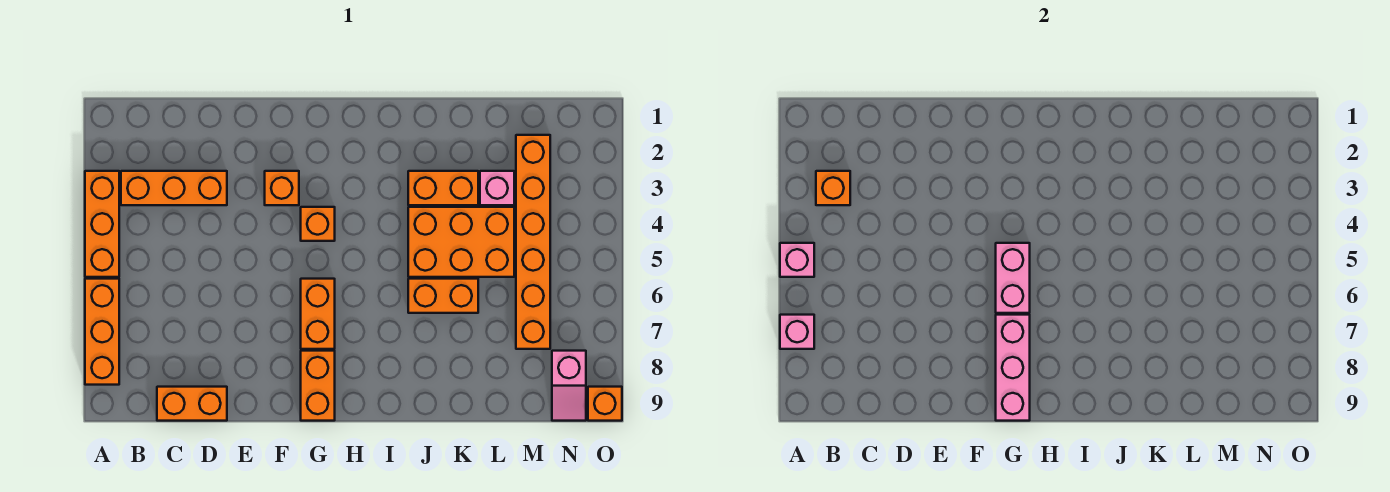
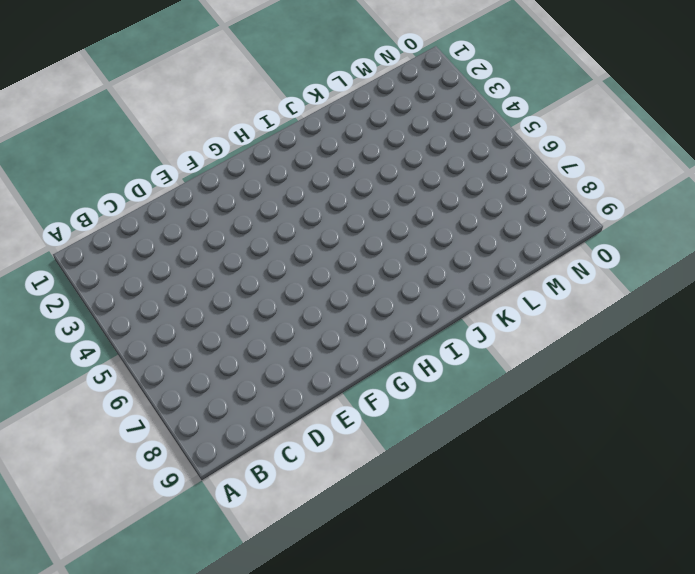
none -> orange 1x3 brick [85,171,119,277]
none -> orange 1x3 brick [85,279,119,385]
none -> orange 1x3 brick [121,171,227,205]

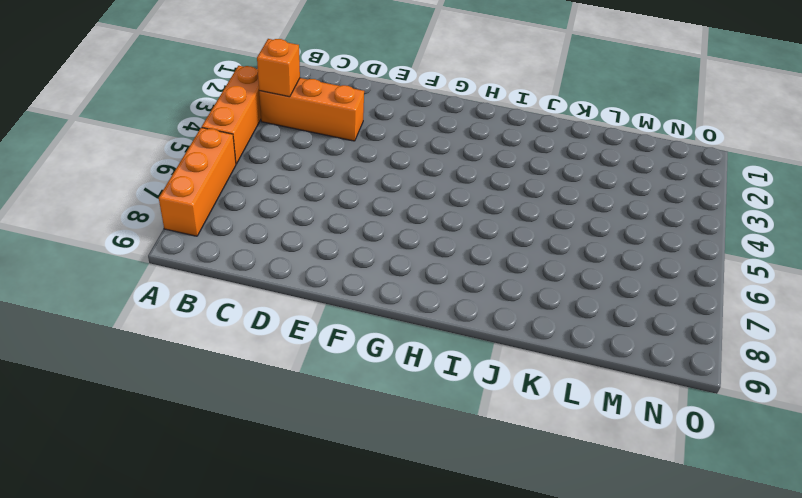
none -> orange 1x2 brick [157,387,227,421]
none -> orange 1x1 brick [265,171,299,205]
none -> orange 1x1 brick [301,207,335,241]

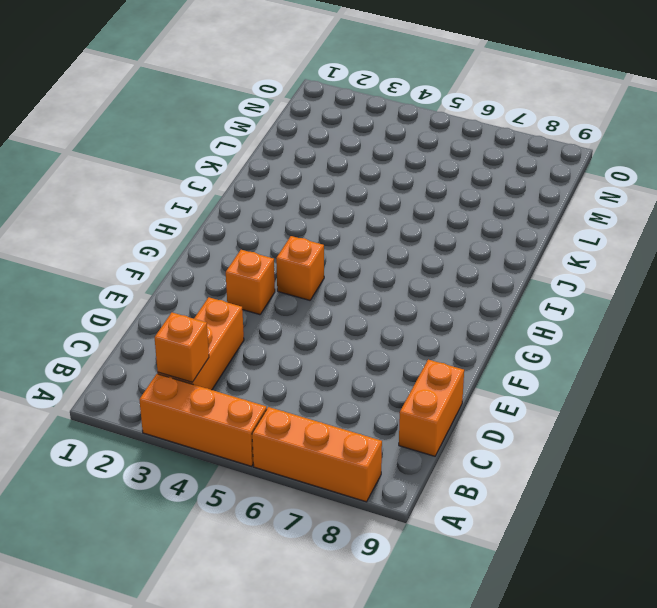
none -> orange 1x2 brick [301,279,335,349]
none -> orange 1x2 brick [301,351,335,421]
none -> orange 1x2 brick [408,171,478,205]

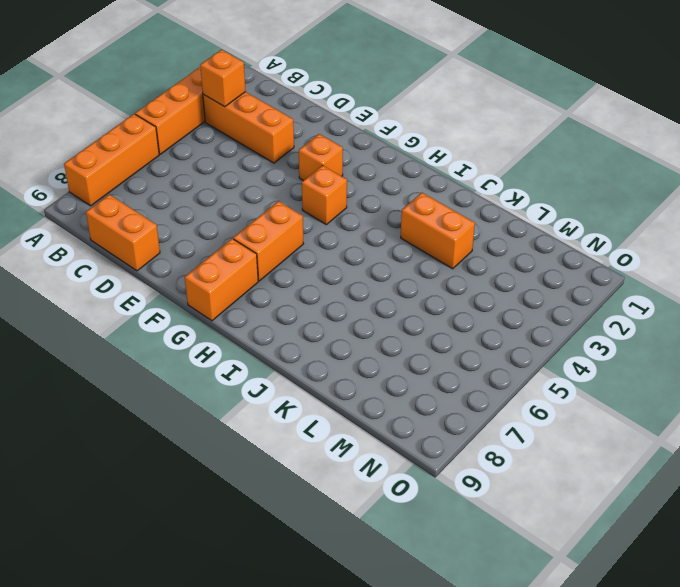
none -> orange 2x3 brick [408,207,514,277]
none -> orange 1x2 brick [408,279,478,313]
none -> pink 1x1 brick [480,171,514,205]

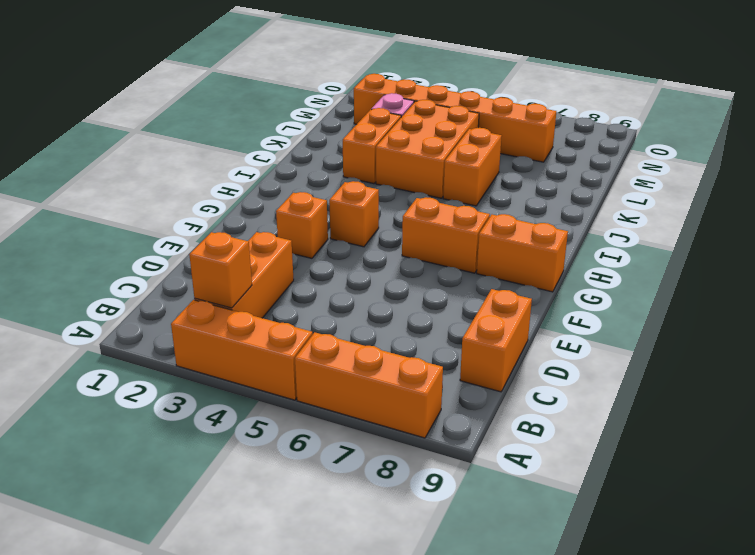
none -> pink 1x2 slope [552,351,586,421]
none -> orange 1x1 brick [588,387,622,421]
none -> pink 1x1 brick [780,243,814,277]

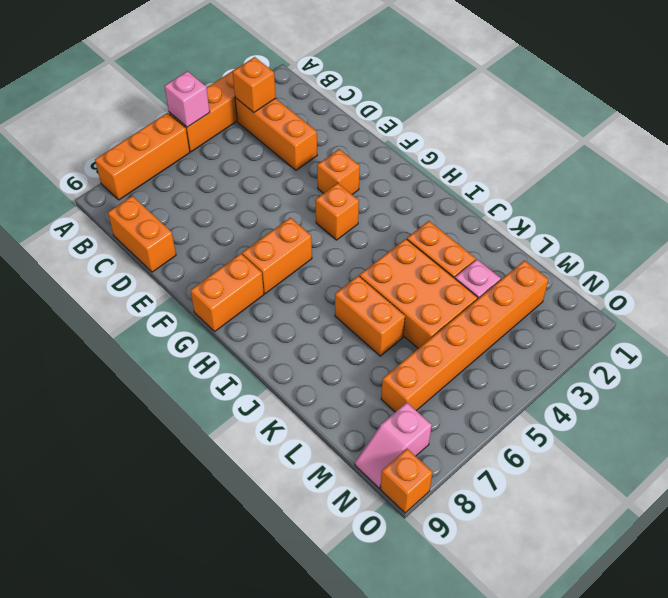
none -> pink 1x1 brick [780,315,814,349]
none -> pink 1x2 brick [996,243,1030,313]
none -> pink 1x3 brick [996,315,1030,421]

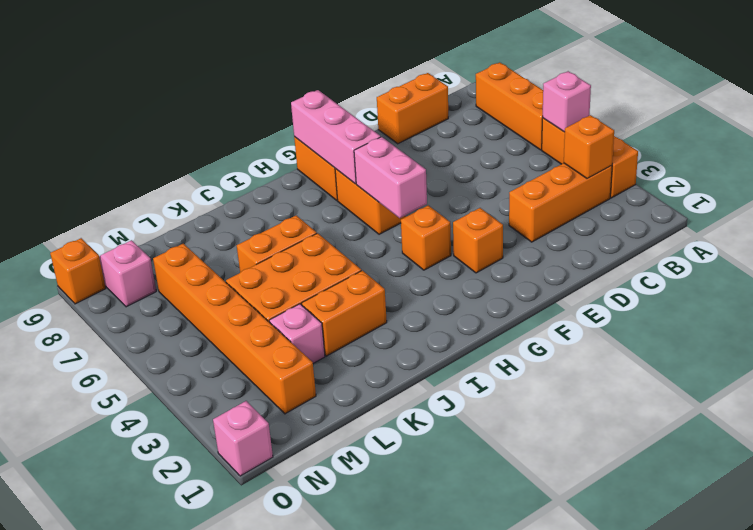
pink 1x1 brick [213,401,273,476] -> pink 1x1 brick moved to [780,315,814,349]

